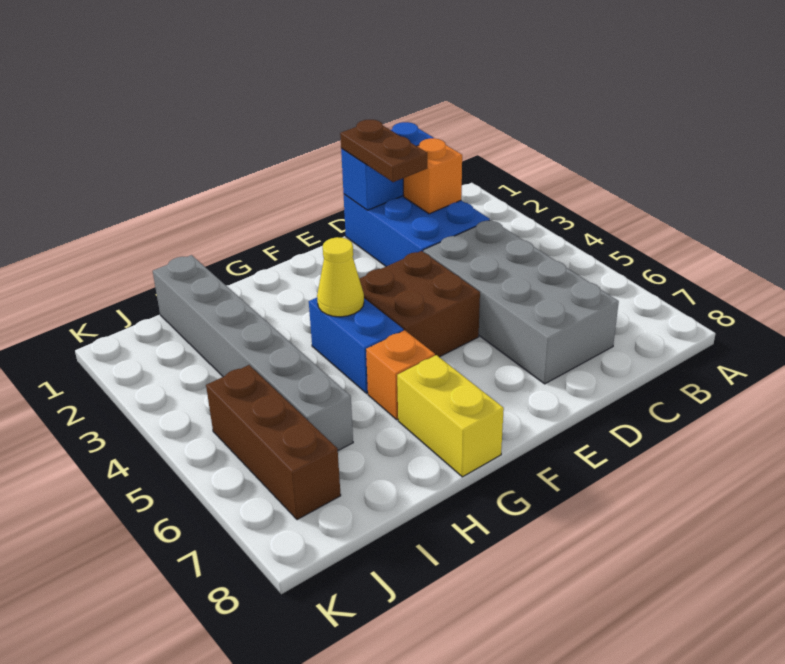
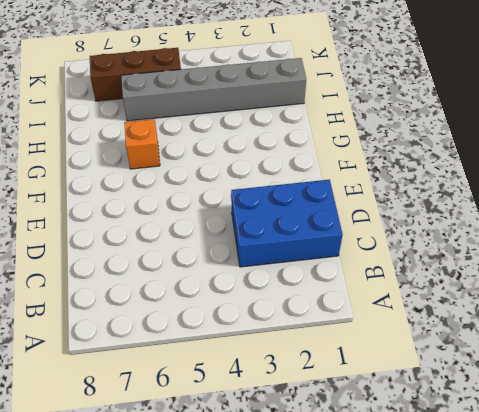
none -> grey 2x4 brick [423,220,619,384]
none -> brown 2x2 brick [359,251,480,357]
none -> blue 1x2 brick [309,298,403,393]

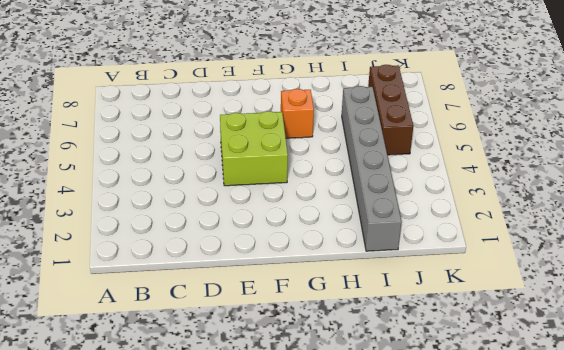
lime 2x2 brick [220,111,288,186] -> brown 2x2 brick [359,251,480,357]
none -> blue 2x3 brick [344,194,490,266]
none -> grey 2x4 brick [423,220,619,384]
none -> blue 1x2 brick [309,298,403,393]

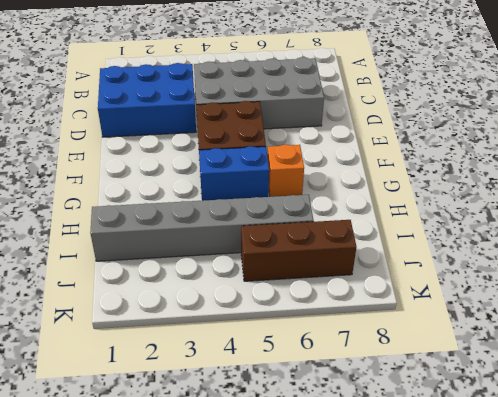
none -> yellow 1x2 brick [397,355,504,477]
none -> blue 1x2 brick [341,122,434,210]
none -> orange 1x1 brick [403,138,462,214]

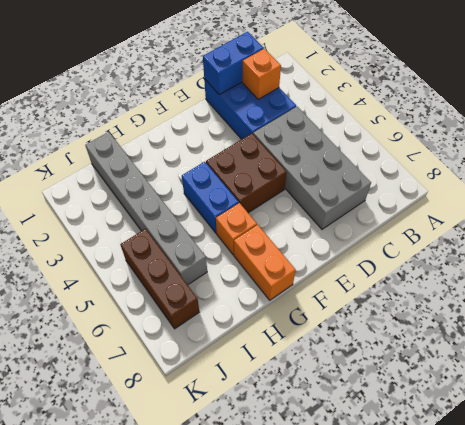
orange 1x2 brick [234,225,296,300] -> yellow 1x2 brick [397,355,504,477]
none -> yellow 1x1 cone [317,237,364,317]
none -> brown 1x2 plate [340,120,427,182]

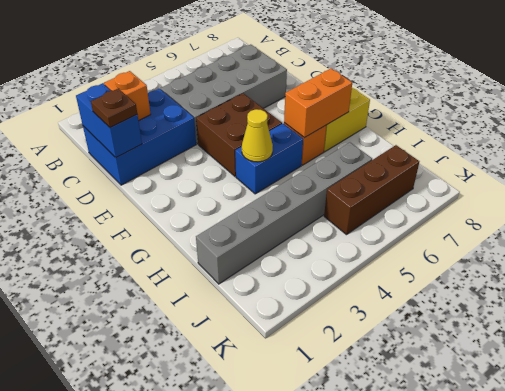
brown 1x1 plate [91,89,137,128] -> brown 1x2 plate [340,120,427,182]
orange 1x2 brick [284,69,352,138] -> none

